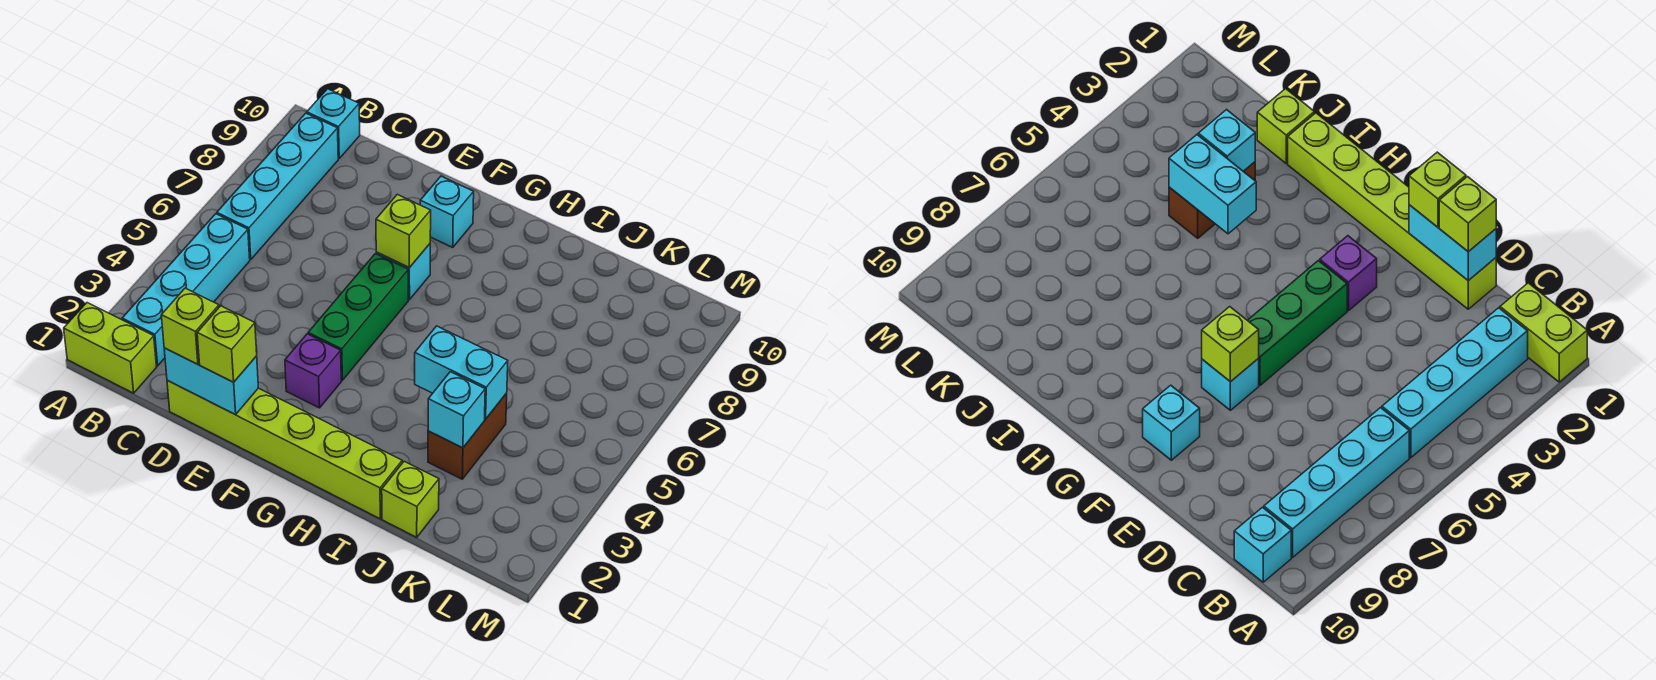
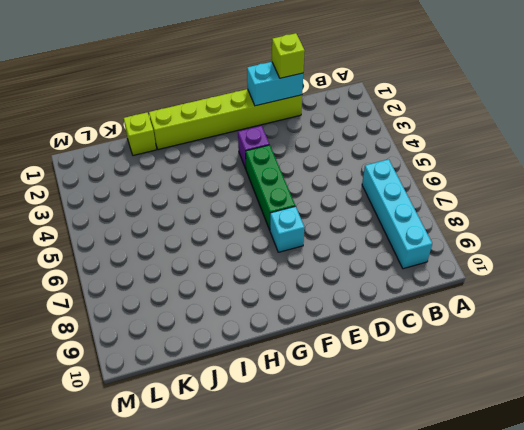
none -> lime 1x2 brick [64,303,156,393]
none -> cyan 1x4 brick [122,214,250,366]
none -> cyan 1x1 brick [307,89,360,158]

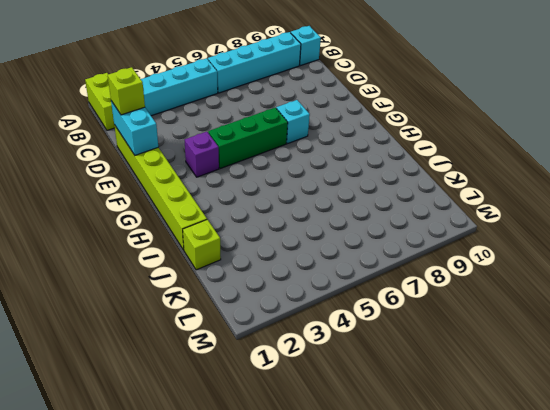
none -> cyan 1x1 brick [420,176,474,247]
none -> brown 1x2 brick [428,393,507,479]
none -> lime 1x1 brick [376,194,431,268]

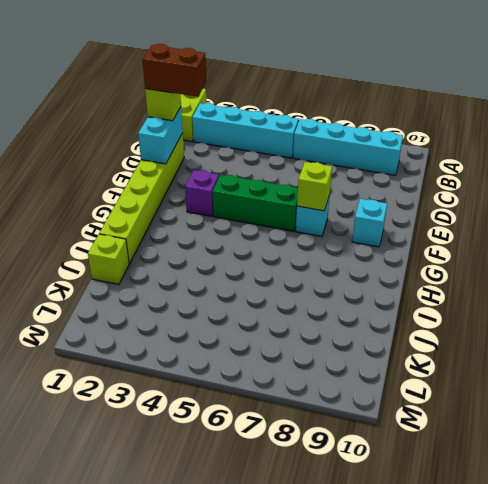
brown 1x2 brick [142,44,206,97] -> brown 1x2 brick moved to [428,393,507,479]
none -> cyan 1x1 brick [307,89,360,158]
none -> cyan 1x2 brick [415,326,508,419]
none -> cyan 1x1 brick [428,372,485,448]

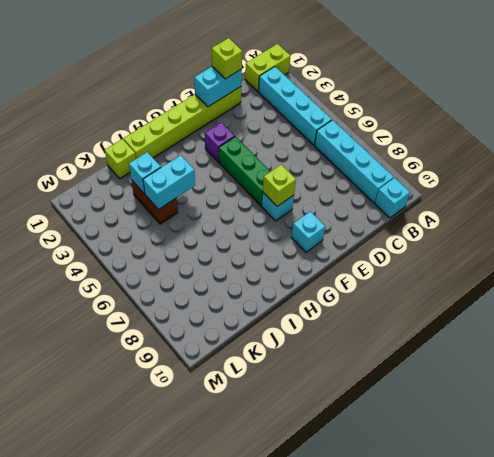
none -> lime 1x1 brick [197,306,257,382]

